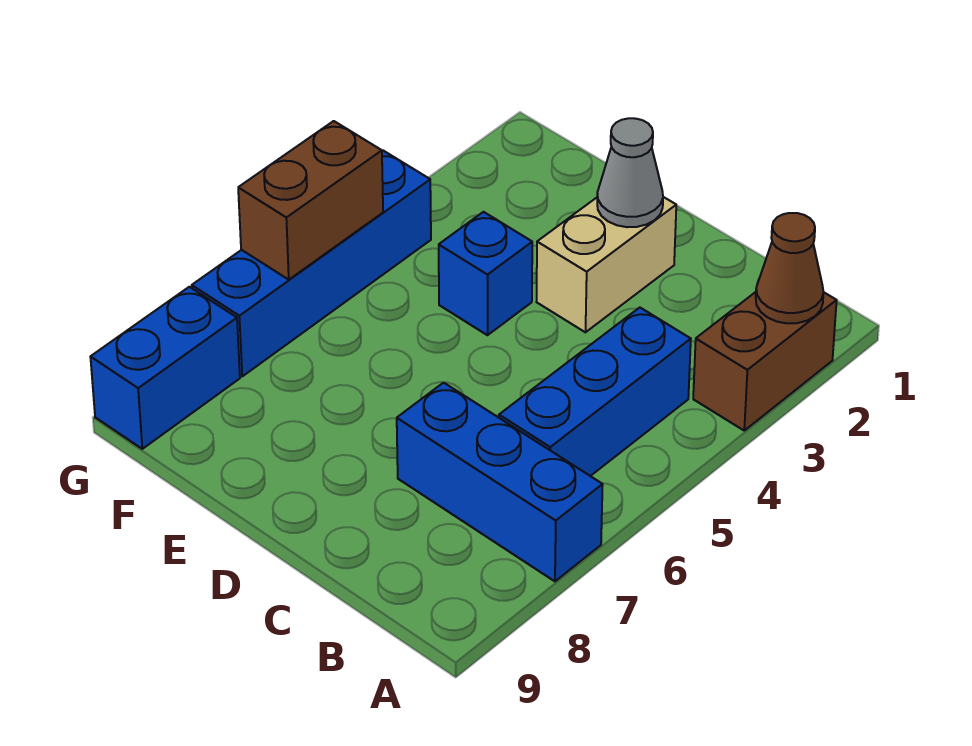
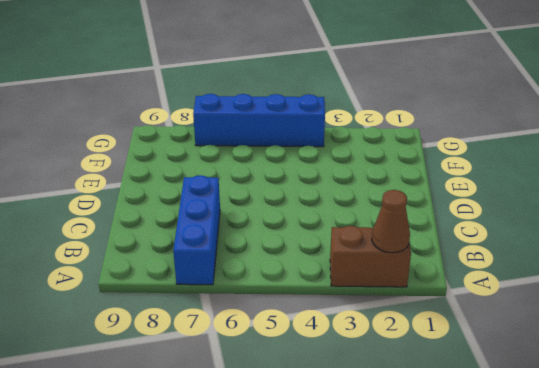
none -> blue 1x3 brick [499,308,691,476]
none -> tan 1x2 brick [537,197,676,332]

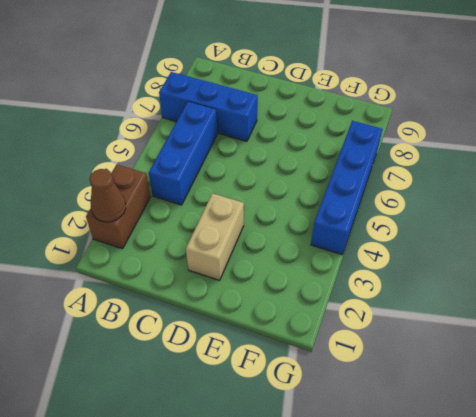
none -> blue 1x1 brick [439,212,532,335]
none -> blue 1x2 brick [90,287,240,449]

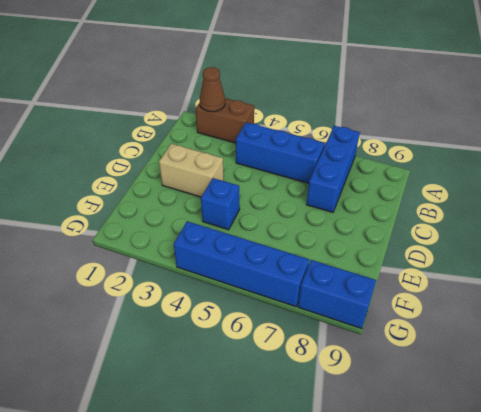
none -> grey 1x1 cone [597,118,663,227]
none -> brown 1x2 brick [238,121,383,280]

